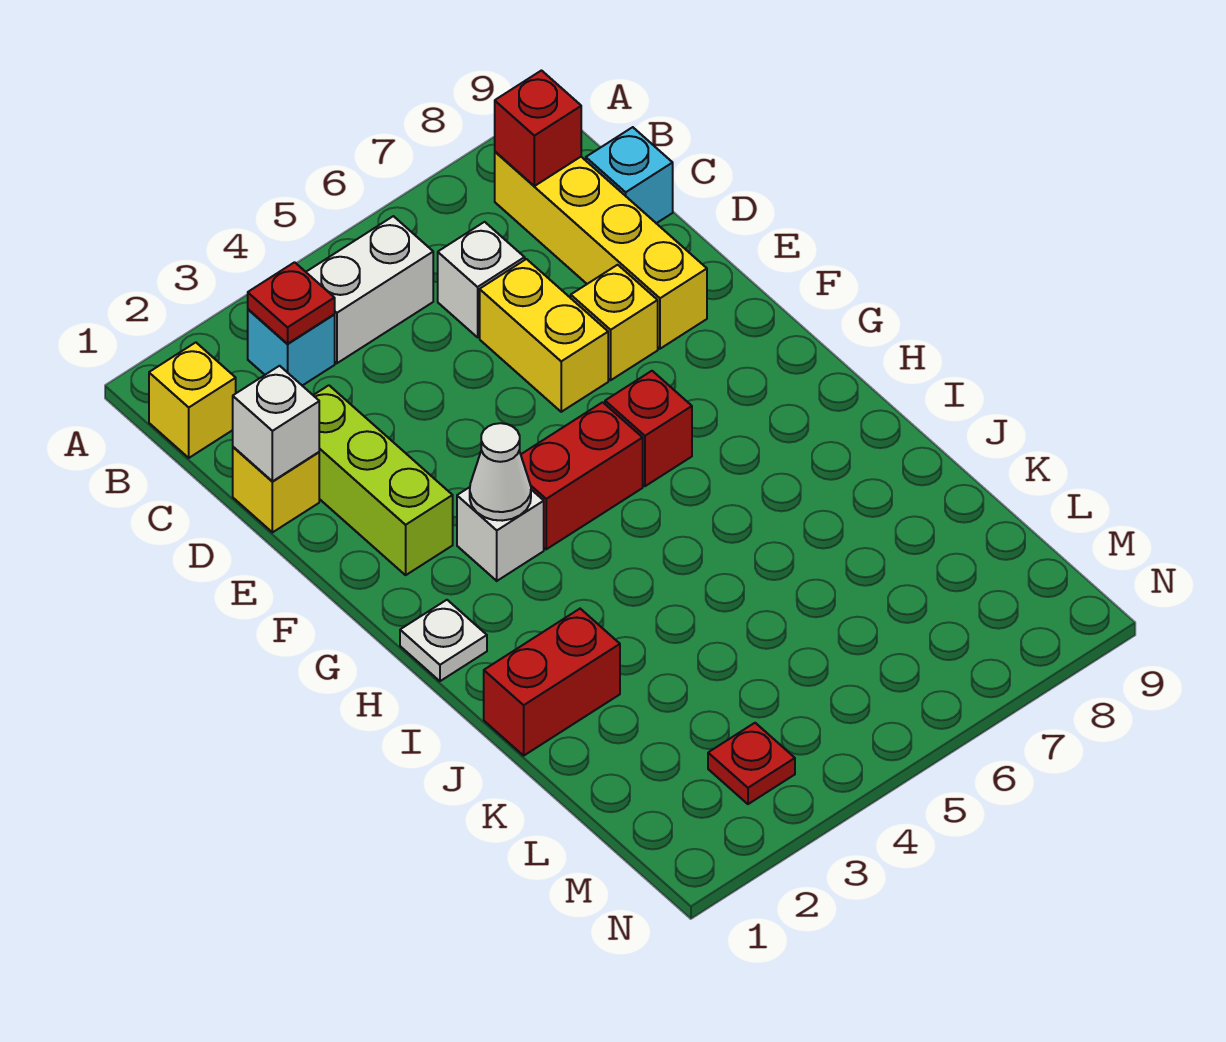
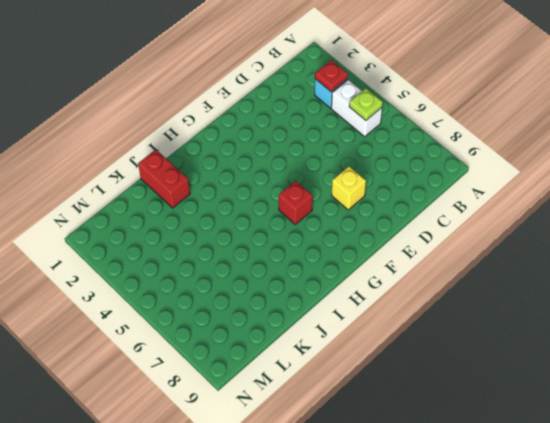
lime 1x1 plate [349,88,383,120] -> none
none -> yellow 1x1 brick [149,342,236,458]
none -> yellow 1x4 brick [495,152,707,349]
none -> white 1x1 brick [438,222,525,337]

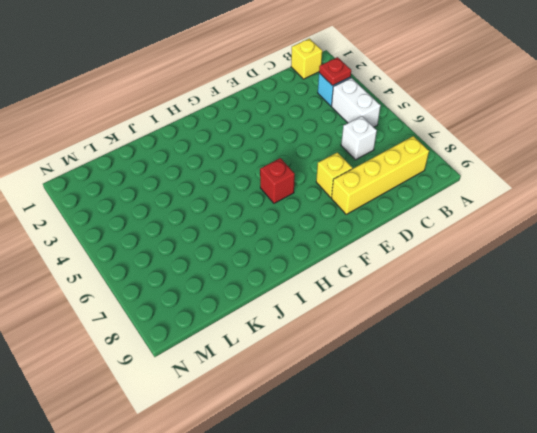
none -> cyan 1x1 brick [586,127,673,223]
none -> yellow 1x1 brick [233,447,319,532]
none -> lime 1x3 brick [313,385,453,575]

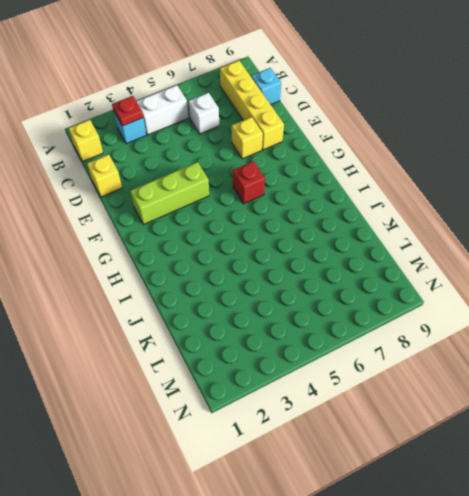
lime 1x3 brick [130,162,209,225] -> lime 1x3 brick turned to [313,385,453,575]
none -> yellow 1x2 brick [480,259,608,412]
none -> white 1x1 brick [457,487,544,581]
none -> red 1x2 brick [521,402,643,549]

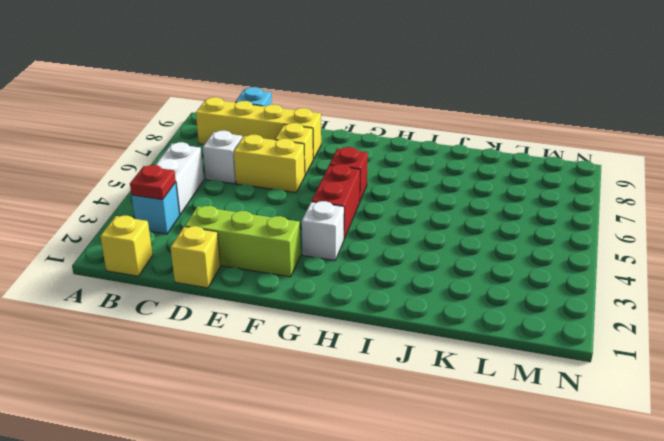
none -> white 1x1 plate [400,600,487,681]
none -> red 1x2 brick [484,609,620,756]
none -> red 1x1 plate [708,723,795,804]

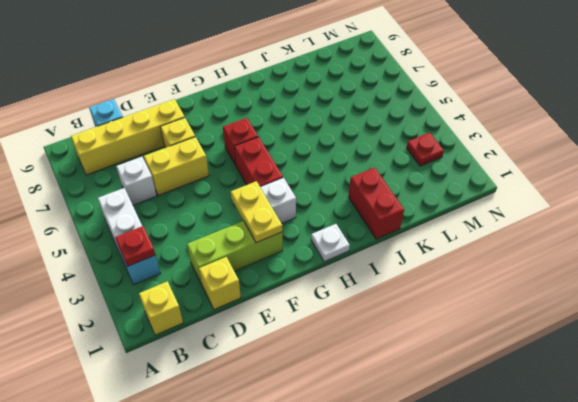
yellow 1x2 plate [231,181,283,243] -> none
none -> red 1x1 brick [495,71,581,186]
none -> white 1x1 brick [233,366,319,481]
none -> white 1x1 cone [470,423,531,521]

